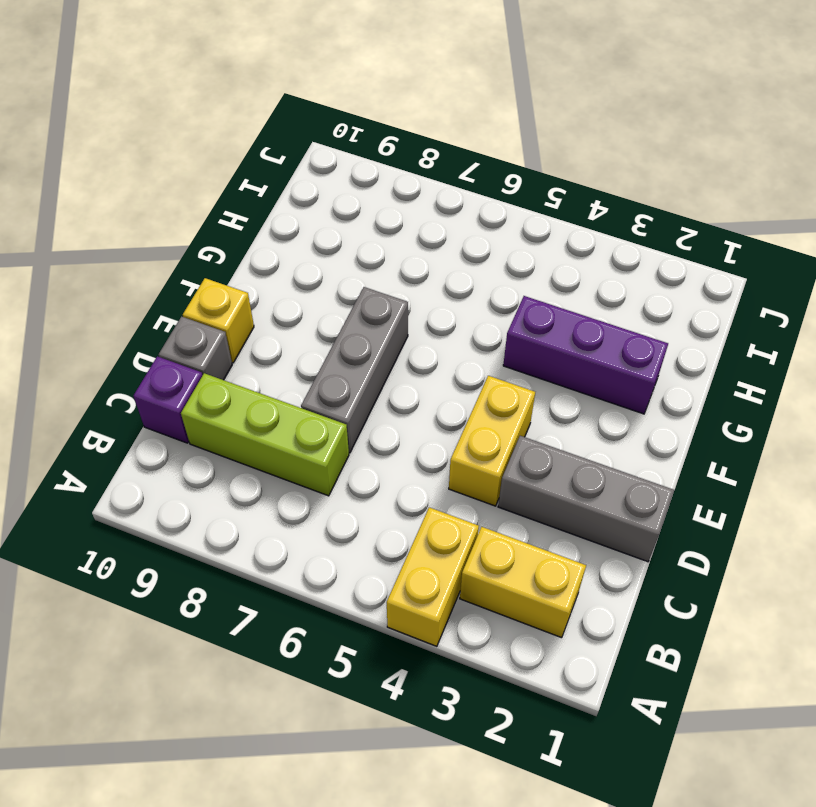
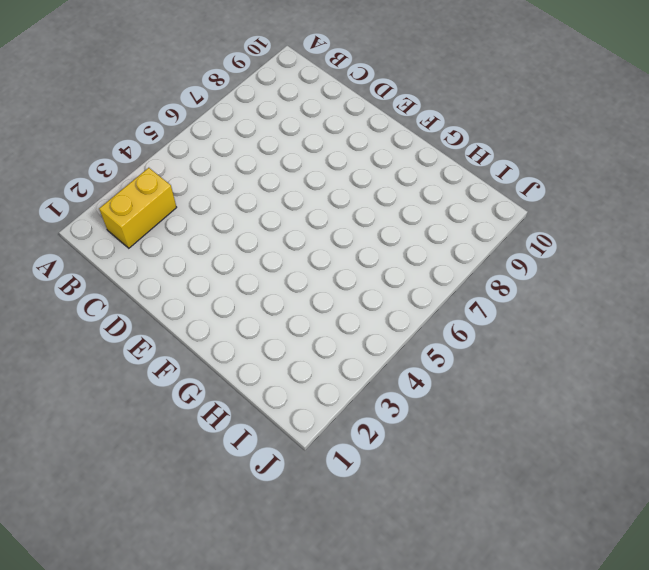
none -> yellow 1x2 brick [387,507,479,646]
none -> lime 1x3 brick [181,373,349,496]

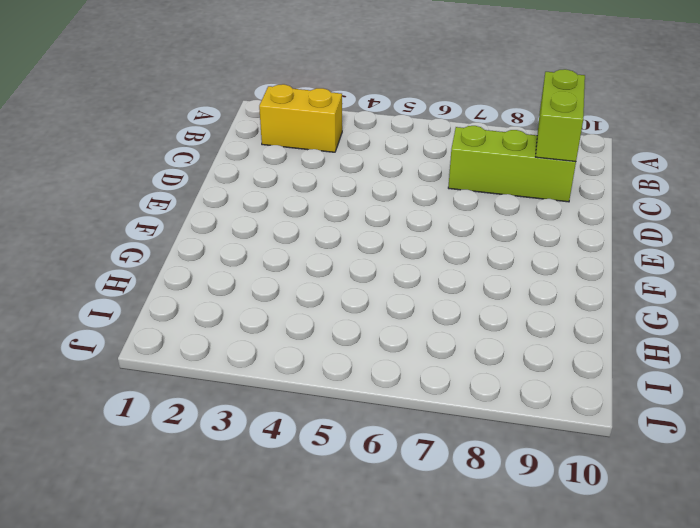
lime 1x2 brick [536,69,585,162] -> none
none -> yellow 1x2 brick [387,507,479,646]
none -> purple 1x1 brick [133,356,203,443]

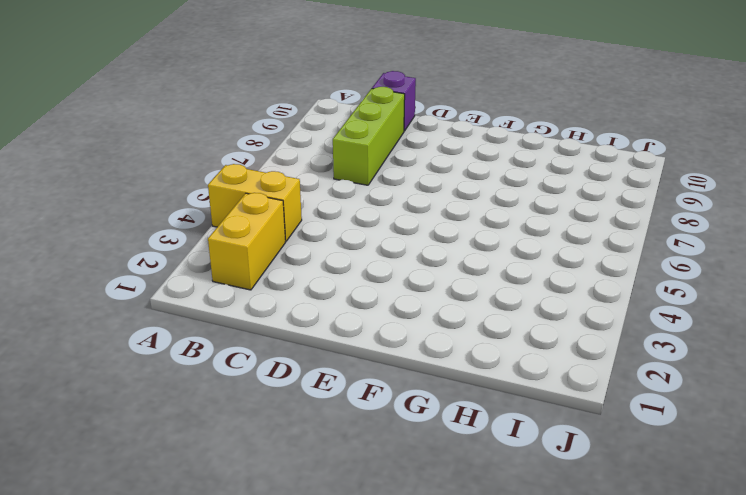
none -> grey 1x3 brick [498,436,674,562]
none -> yellow 1x2 brick [449,376,535,506]

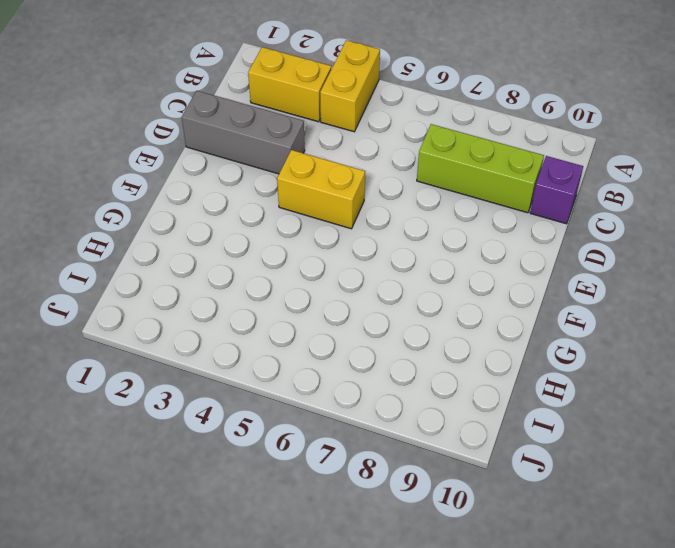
yellow 1x2 brick [277,150,365,229] -> yellow 1x2 brick turned to [449,376,535,506]
none -> grey 1x3 brick [301,287,408,453]
none -> grey 1x1 brick [159,317,232,380]

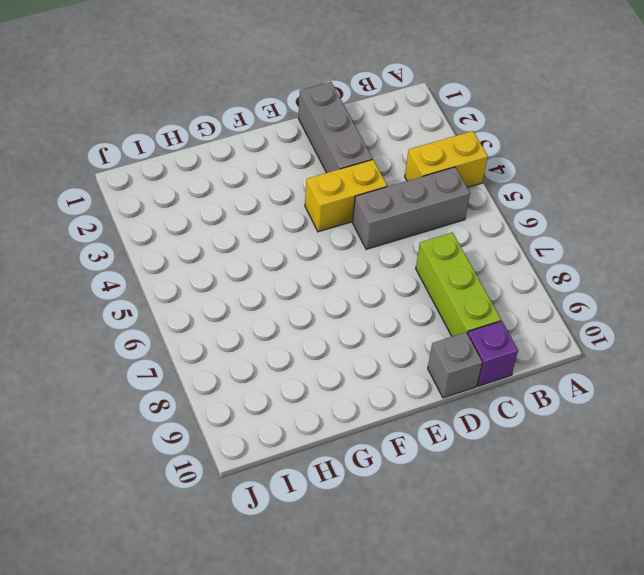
grey 1x3 brick [353,167,470,249] -> grey 1x3 brick moved to [301,287,408,453]
none -> yellow 1x2 brick [460,527,586,638]
none -> yellow 1x1 brick [183,278,254,363]

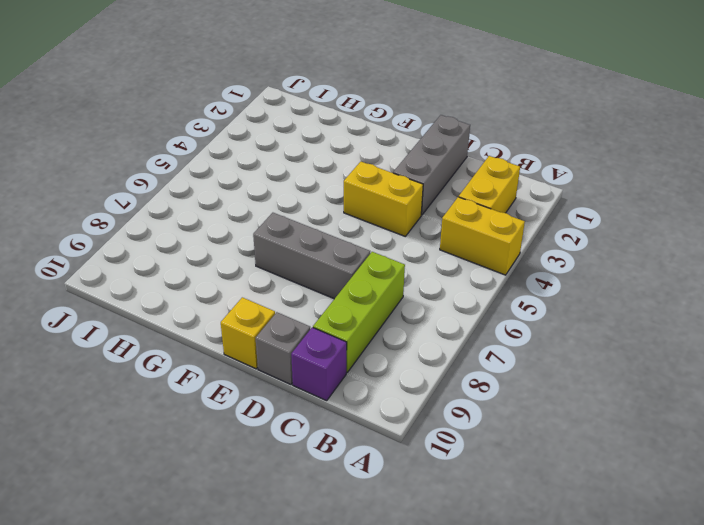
none -> purple 1x3 brick [503,296,668,414]

